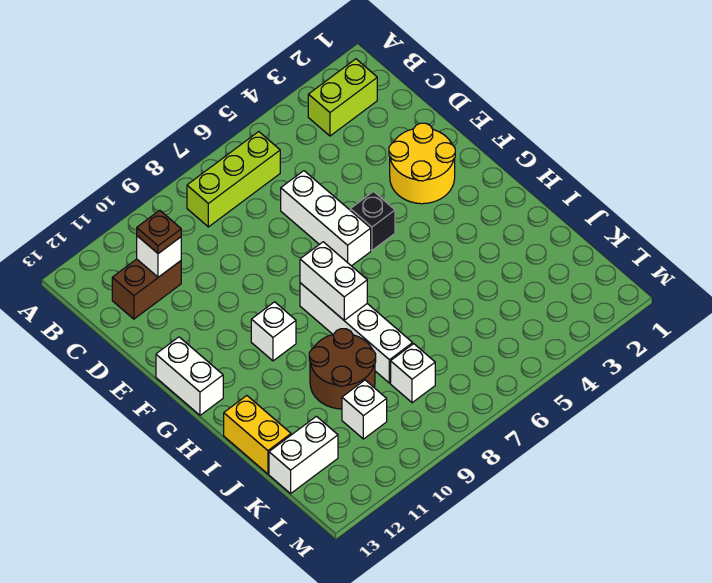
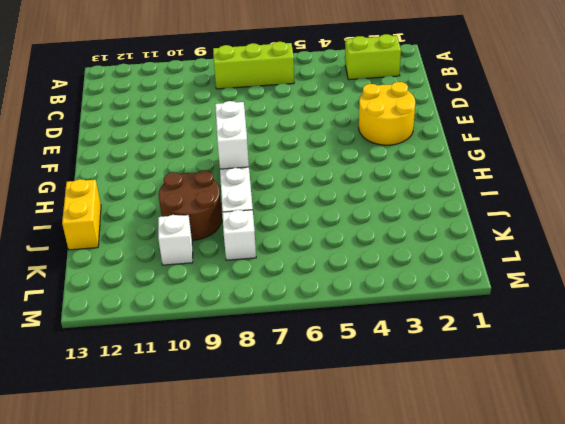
none -> brown 1x2 brick [112,259,181,319]
none -> white 1x3 brick [281,171,371,266]
none -> black 1x1 brick [350,192,395,250]

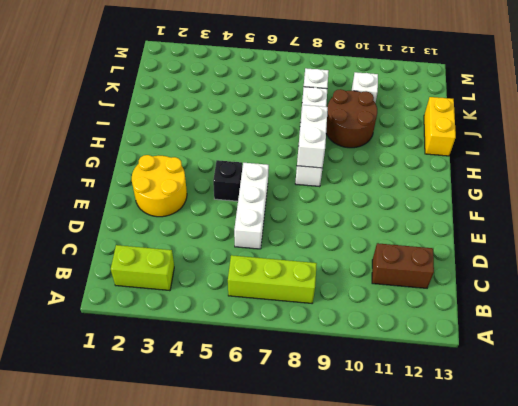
none -> white 1x2 brick [156,337,223,415]
none -> white 1x1 brick [251,302,296,361]
none -> white 1x2 brick [269,416,338,493]

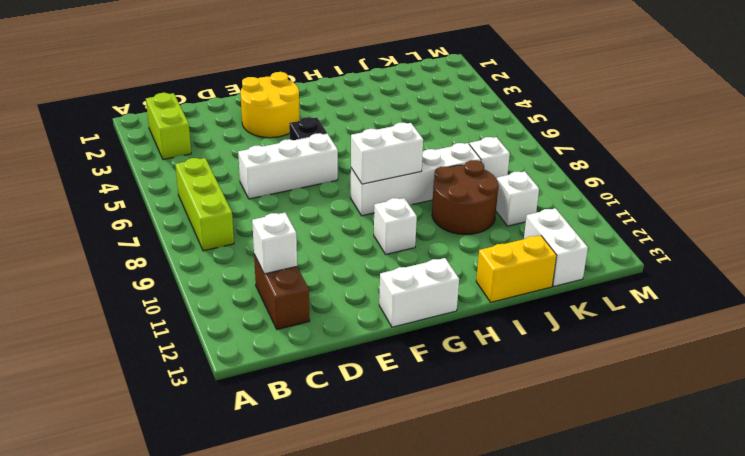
none -> brown 1x1 plate [137,210,181,254]

